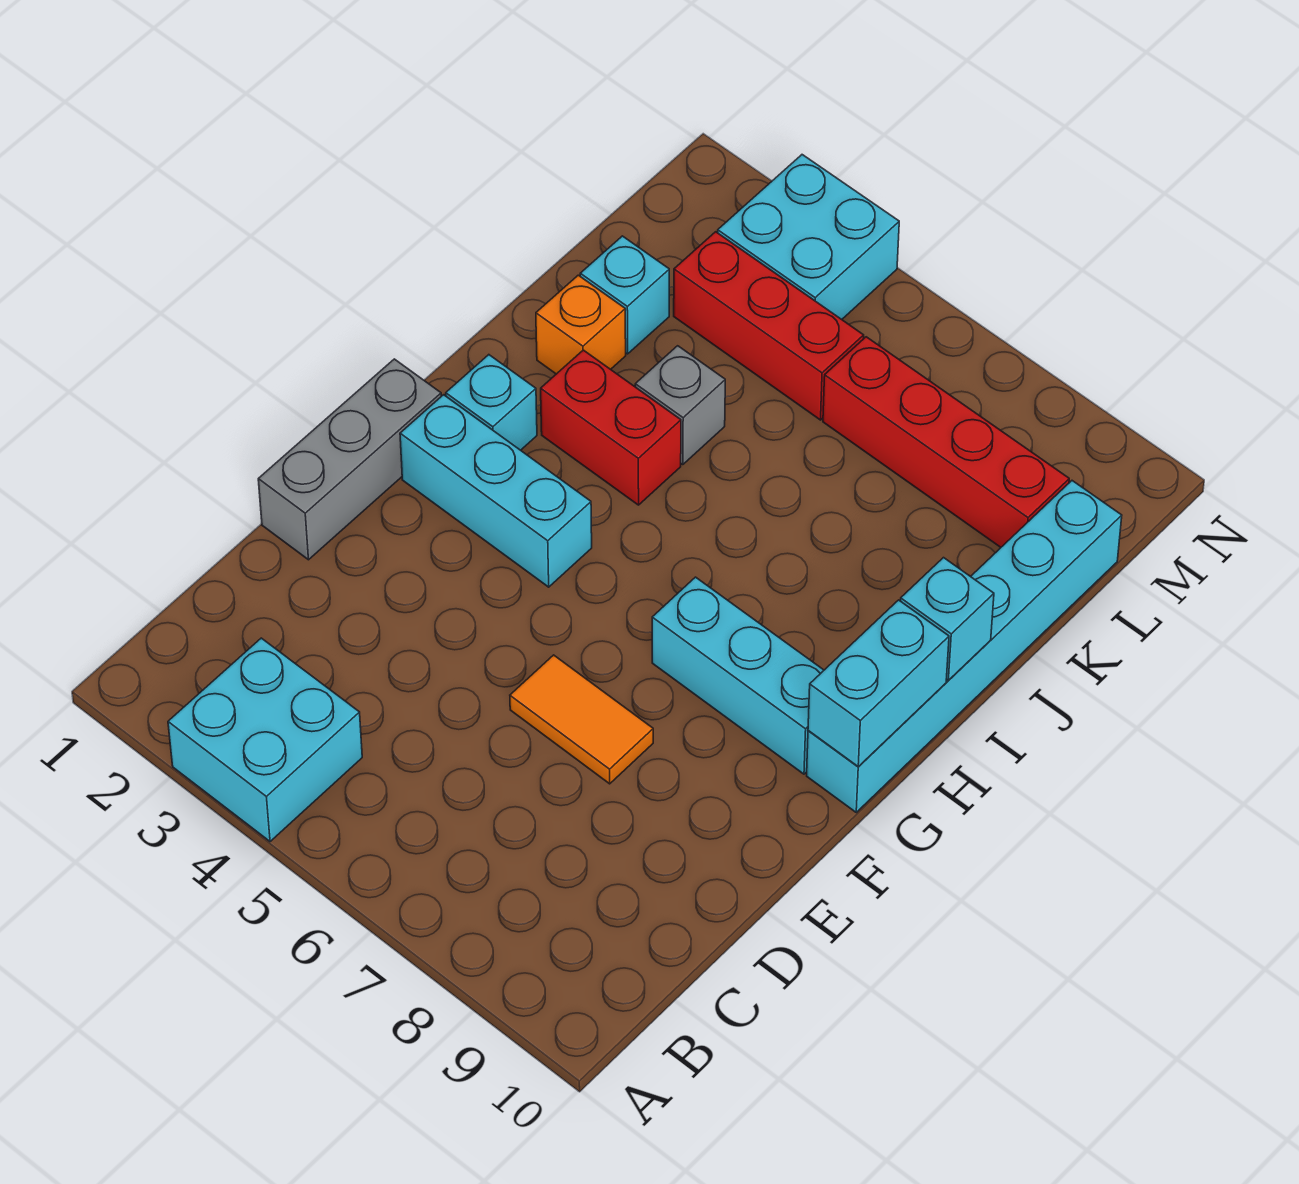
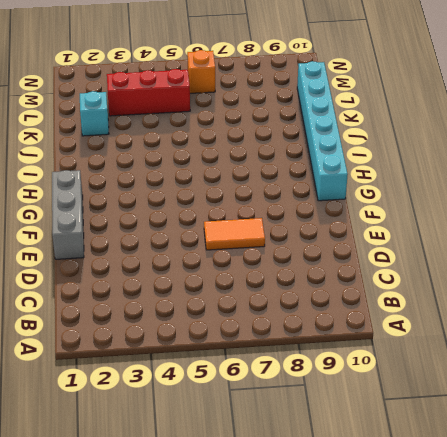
orange 1x1 brick [187,50,215,93] -> orange 1x1 brick moved to [536,275,626,374]
none -> cyan 2x2 brick [168,638,362,842]
none -> cyan 1x3 brick [400,395,592,587]
none -> cyan 1x3 brick [652,577,824,774]

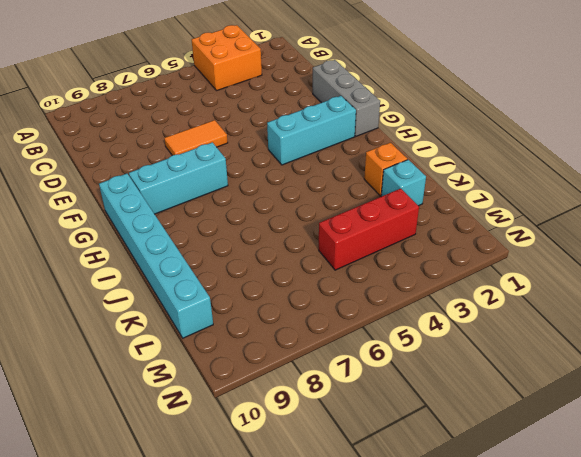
orange 2x2 brick [192,25,262,91] -> cyan 2x2 brick [168,638,362,842]
none -> cyan 1x1 brick [446,355,537,450]
none -> red 1x2 brick [541,350,681,505]
none -> grey 1x1 brick [635,346,725,465]

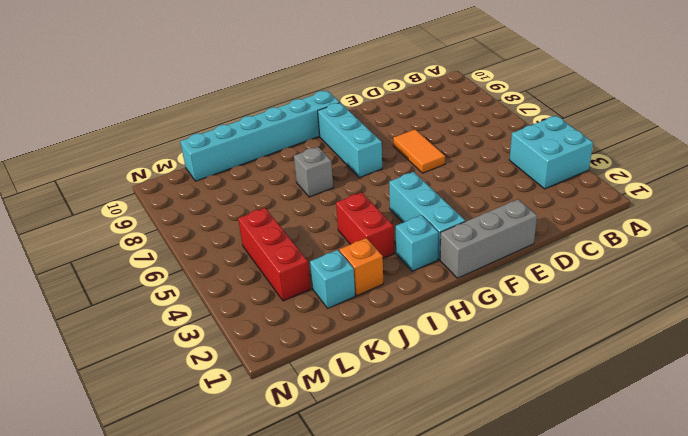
grey 1x1 brick [294,147,333,197] -> grey 1x1 brick moved to [635,346,725,465]
none -> red 1x4 brick [823,337,1069,547]
none -> cyan 2x2 brick [718,155,899,319]
none -> cyan 1x2 brick [808,600,949,766]

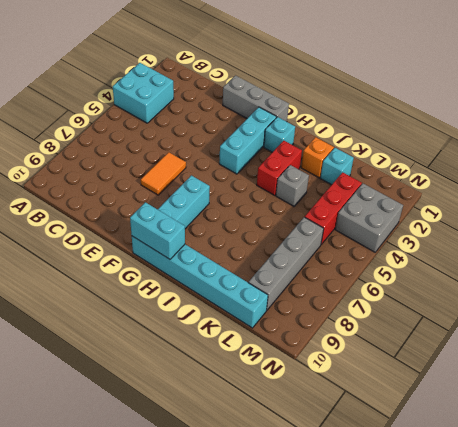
grey 1x4 brick [248,217,324,310] -> red 1x4 brick [823,337,1069,547]
grey 2x2 brick [335,184,403,252] -> cyan 2x2 brick [718,155,899,319]
none -> cyan 1x1 brick [901,558,994,681]

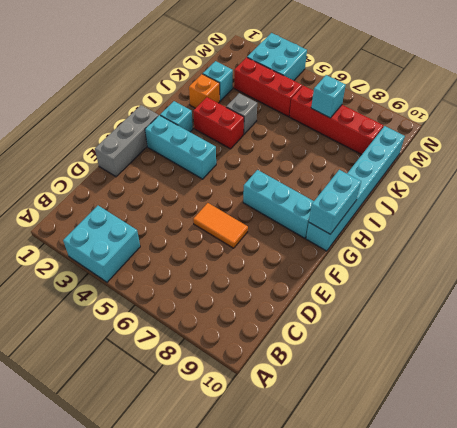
cyan 1x1 brick [311,75,346,118] -> cyan 1x1 brick moved to [901,558,994,681]

